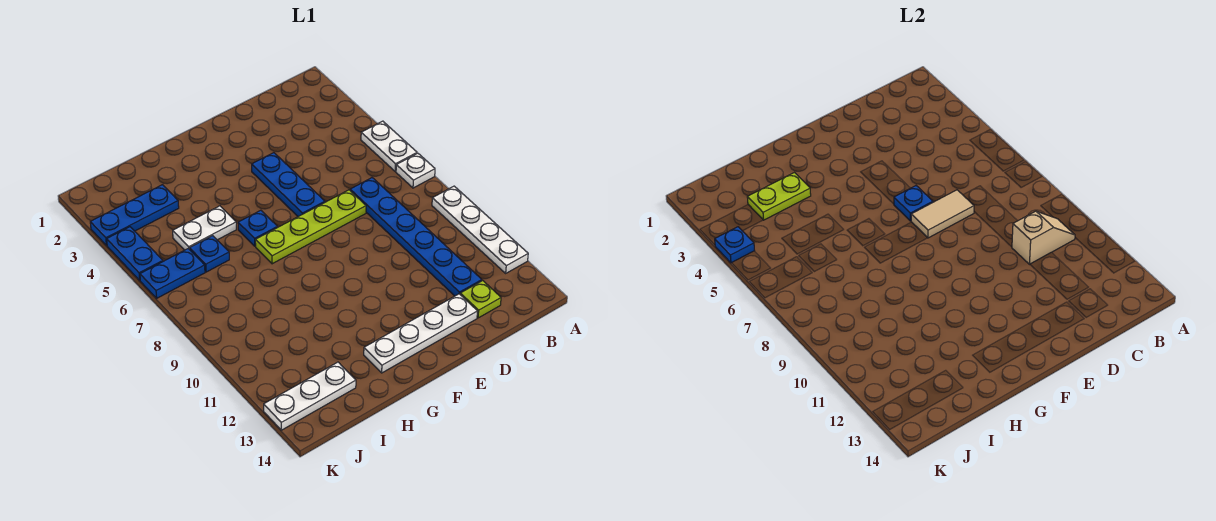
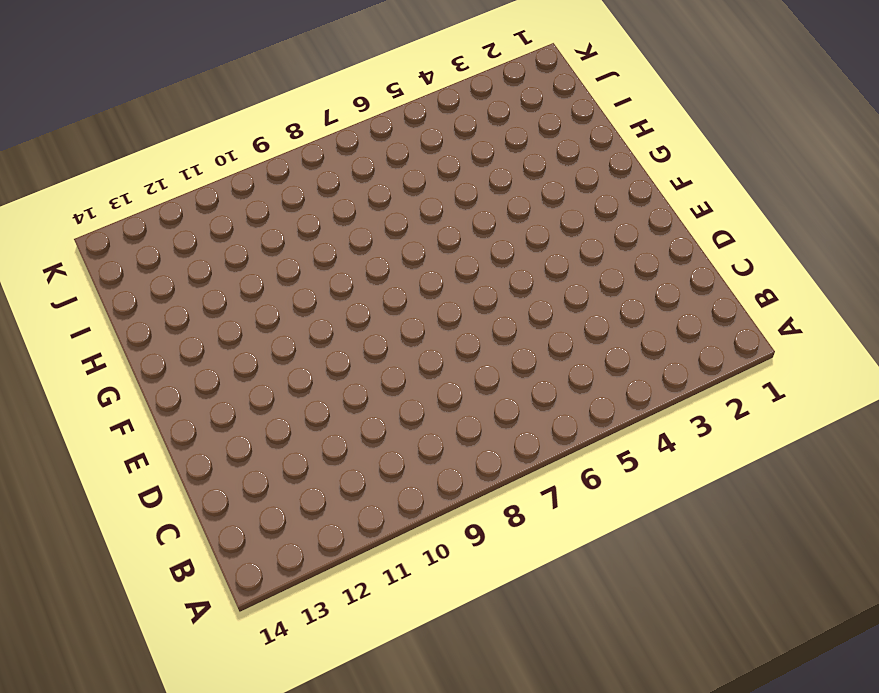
none -> white 1x2 plate [361,121,417,171]
none -> white 1x1 plate [396,153,435,188]
none -> white 1x4 plate [432,186,528,273]

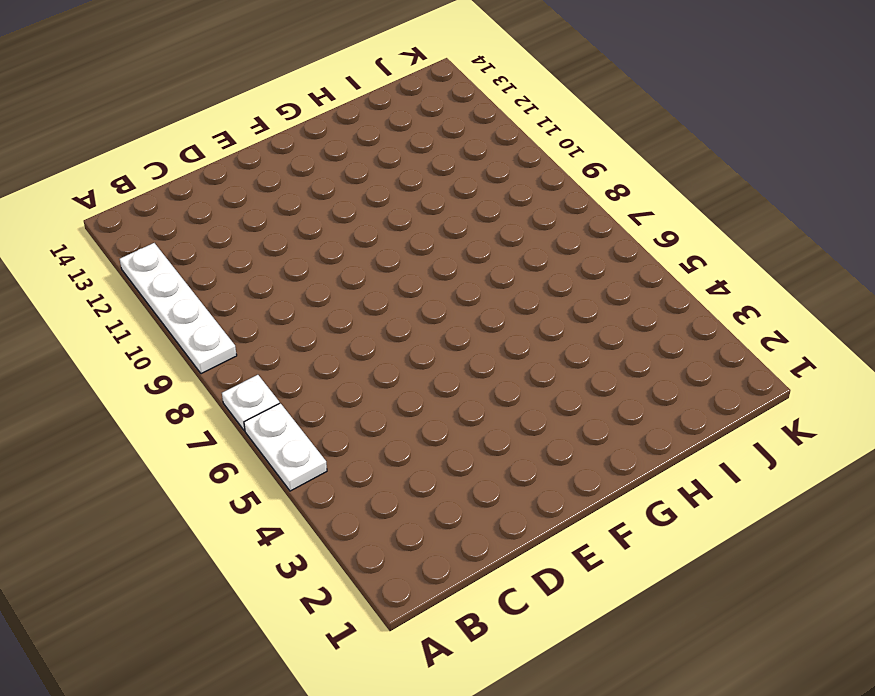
none -> blue 1x6 plate [350,178,482,296]
none -> lime 1x1 plate [460,281,501,318]
none -> lime 1x4 plate [255,190,366,264]

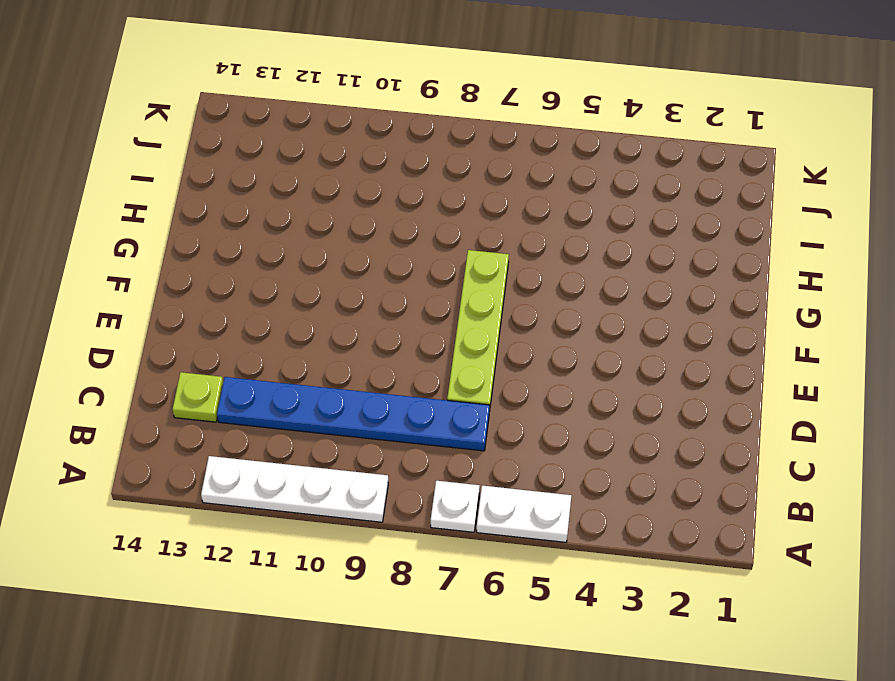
none -> white 1x4 plate [364,294,477,373]
none -> blue 1x3 plate [252,153,325,217]
none -> blue 1x1 plate [238,210,277,246]

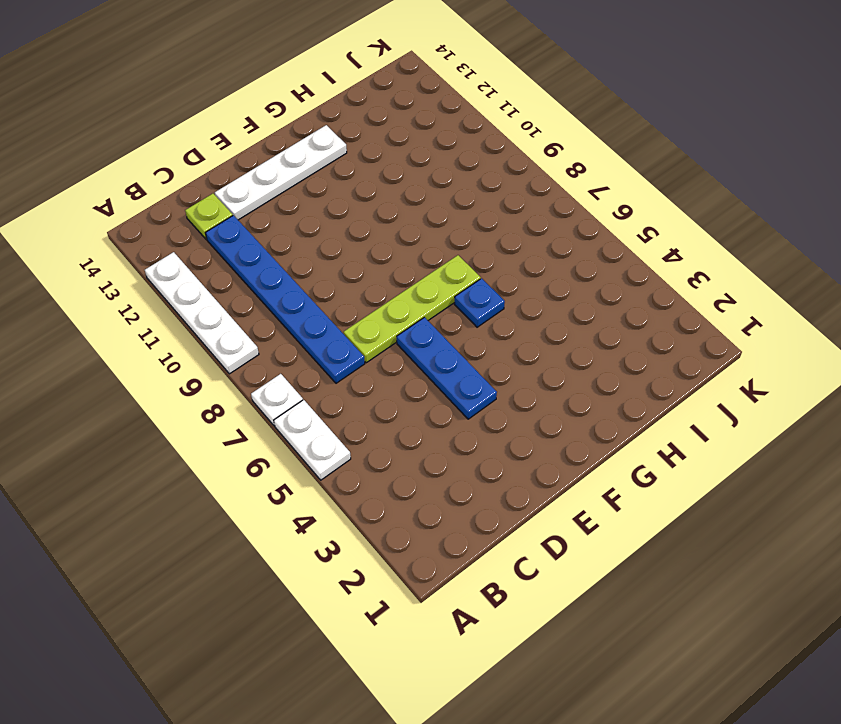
none -> white 1x2 plate [173,206,236,250]
none -> blue 1x3 plate [90,185,179,246]
none -> blue 1x1 plate [190,236,229,272]

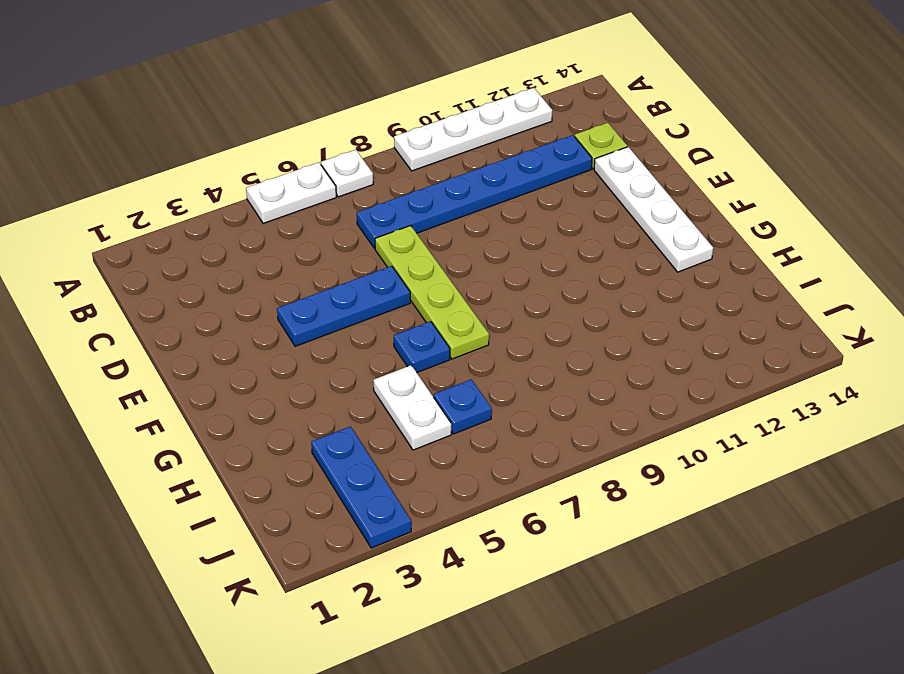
none -> white 1x3 plate [264,362,356,430]
none -> blue 1x2 plate [140,248,205,298]
none -> blue 1x2 plate [107,227,163,280]

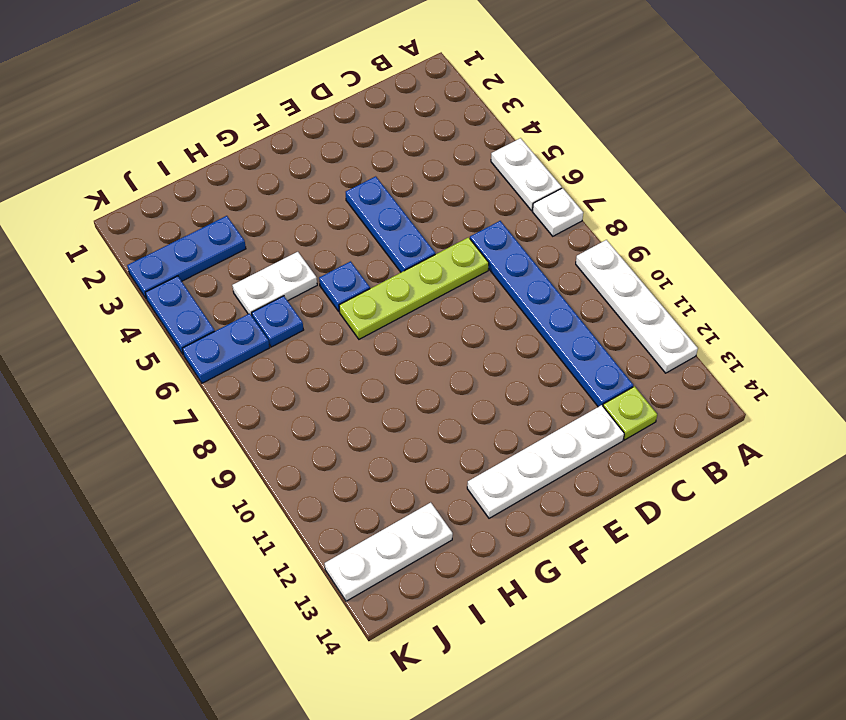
none -> tan 1x2 slope [1012,211,1075,264]
none -> tan 1x2 tile [911,190,974,238]
none -> blue 1x1 plate [894,186,933,221]

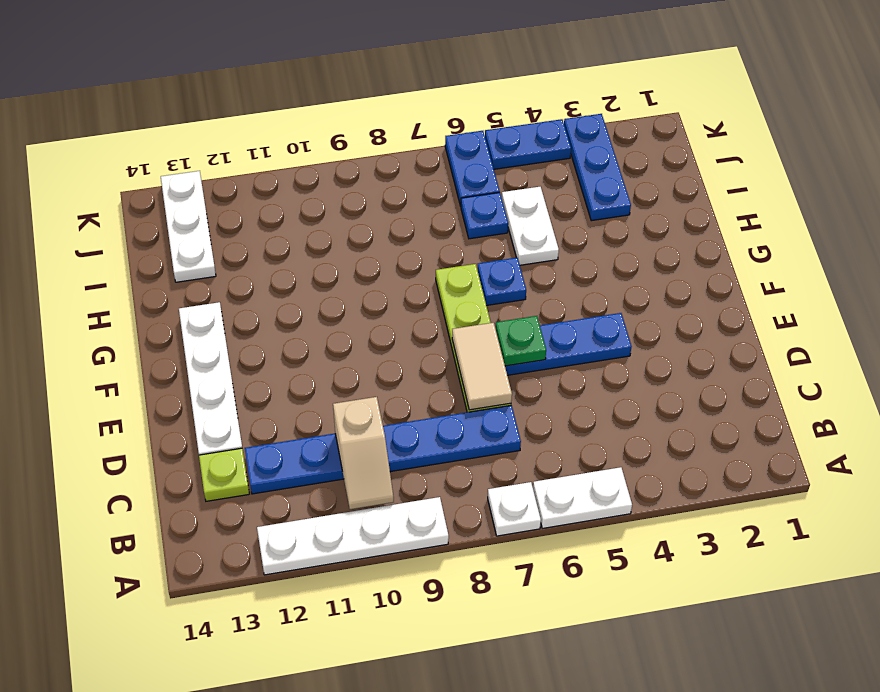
green 1x1 plate [496,316,546,366] -> blue 1x1 plate [894,186,933,221]
none -> lime 1x2 plate [747,173,811,220]
none -> blue 1x1 plate [715,227,755,263]

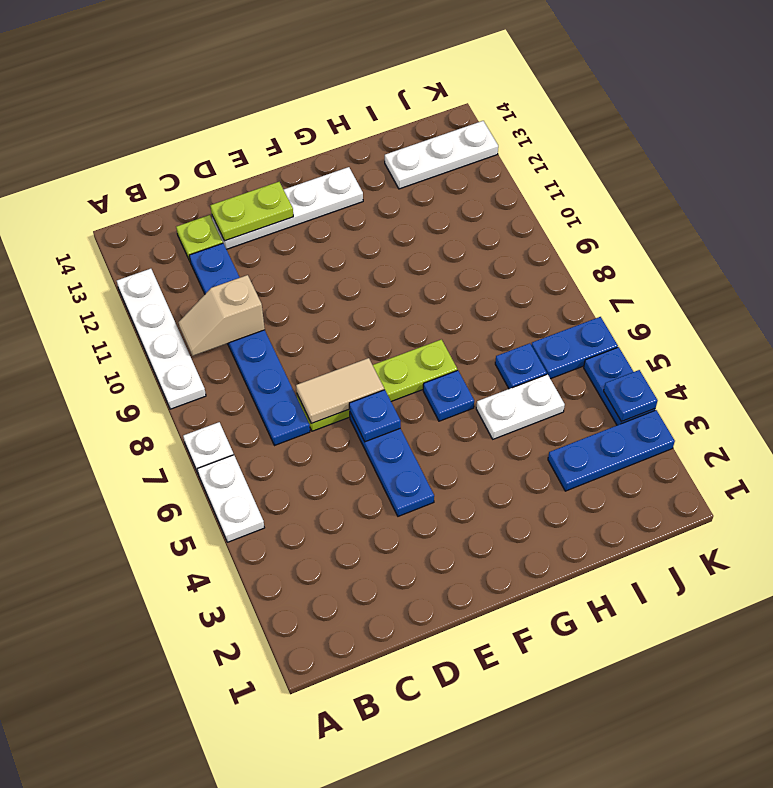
lime 1x2 plate [210,182,293,241] -> lime 1x2 plate moved to [747,173,811,220]

